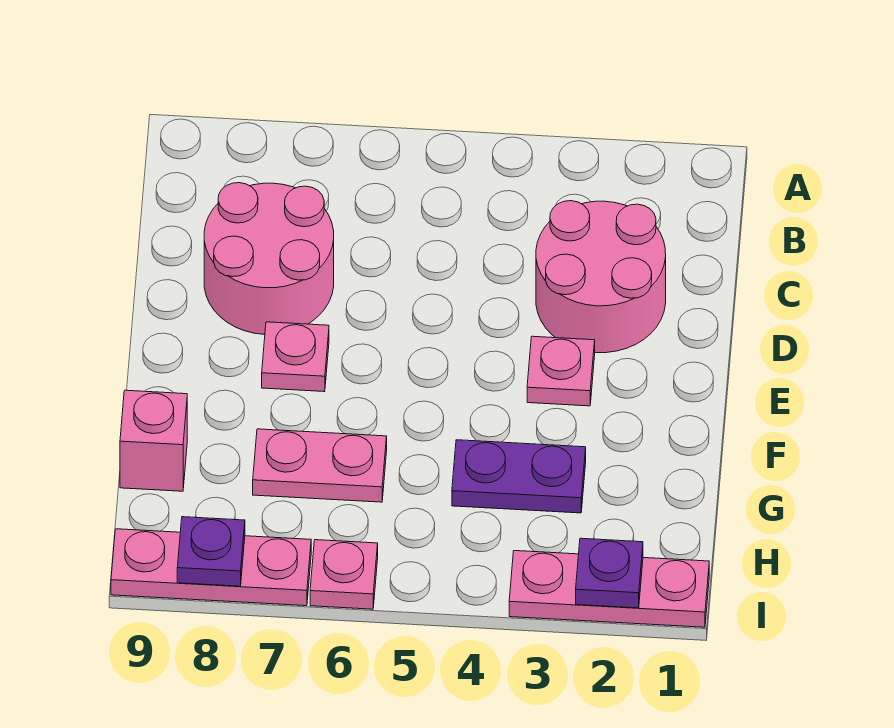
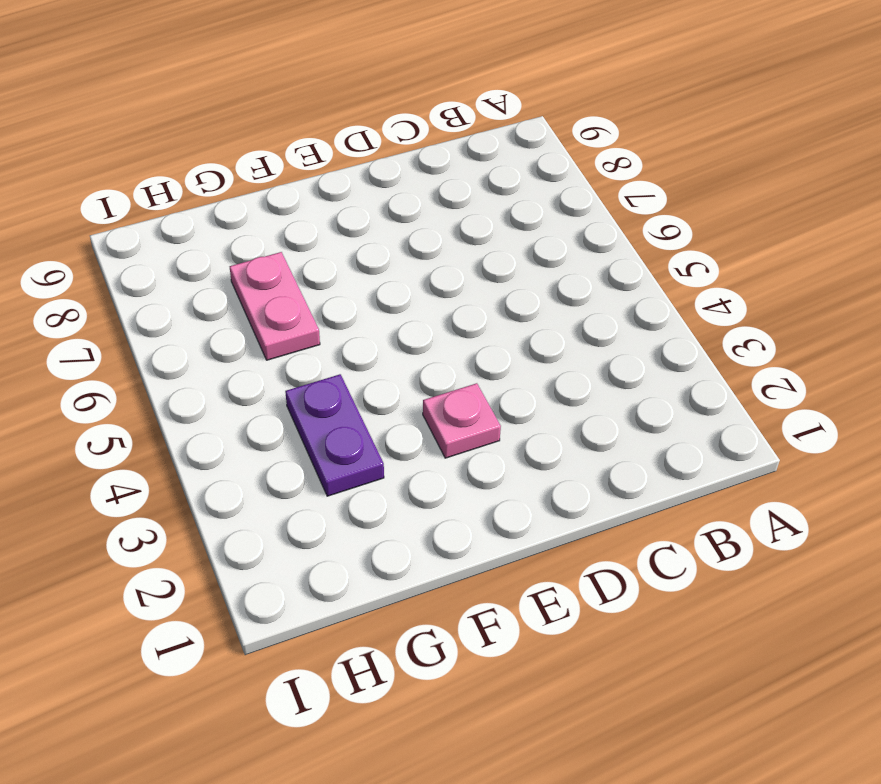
none -> pink 2x2 round brick [536,201,666,353]
none -> pink 2x2 round brick [204,183,334,335]
none -> pink 1x1 plate [262,322,329,392]

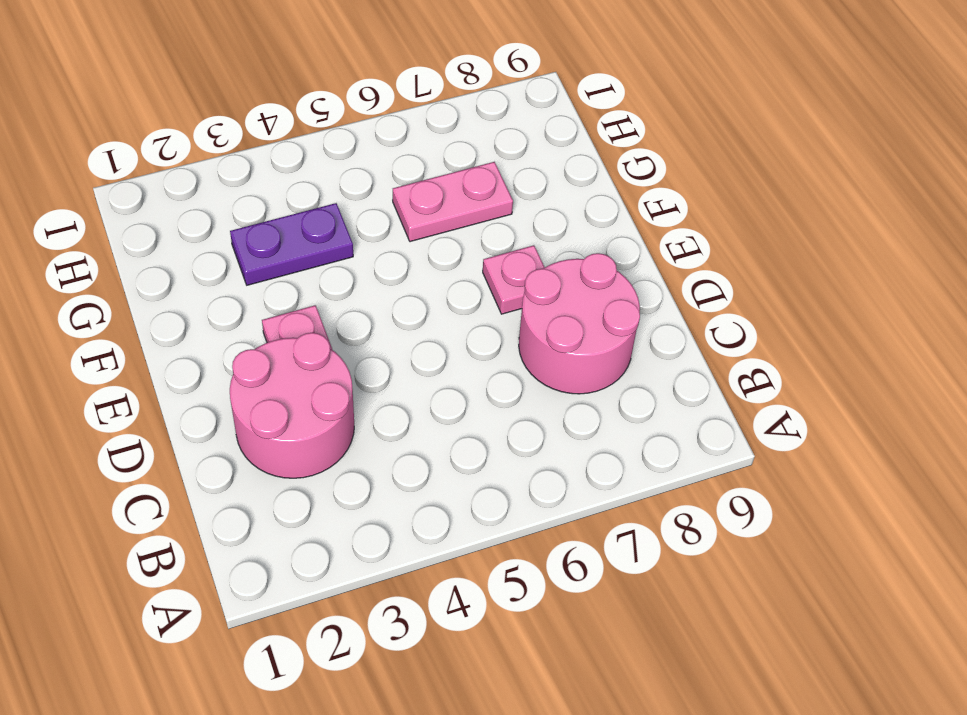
none -> pink 1x1 brick [120,390,187,491]
none -> pink 1x3 plate [509,551,709,627]
none -> pink 1x1 plate [310,540,378,609]

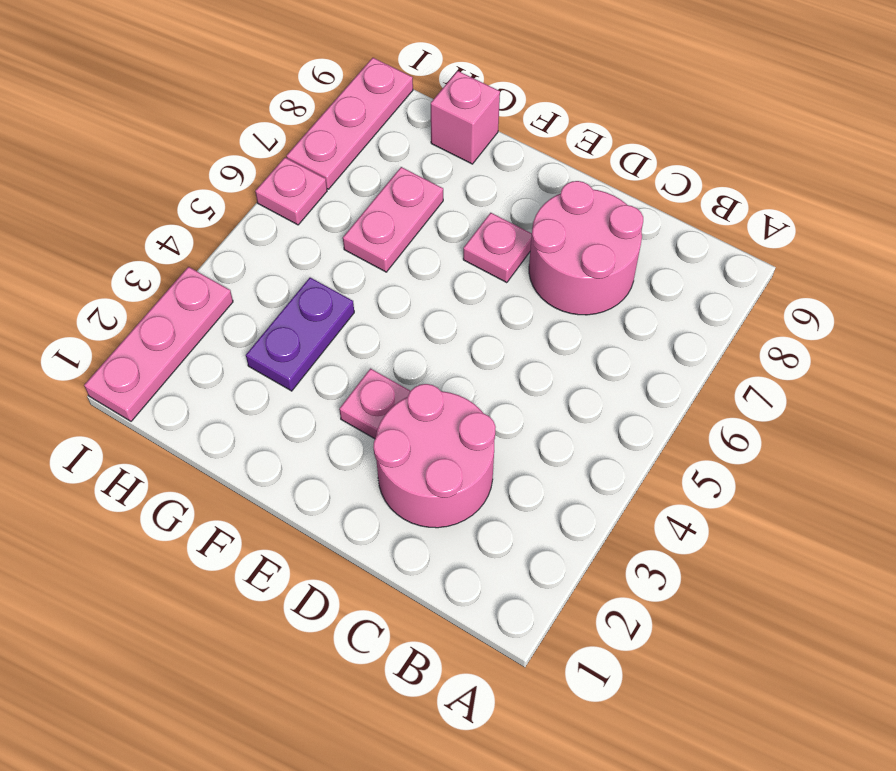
none -> purple 1x1 plate [576,538,643,608]
none -> purple 1x1 plate [177,517,245,586]

